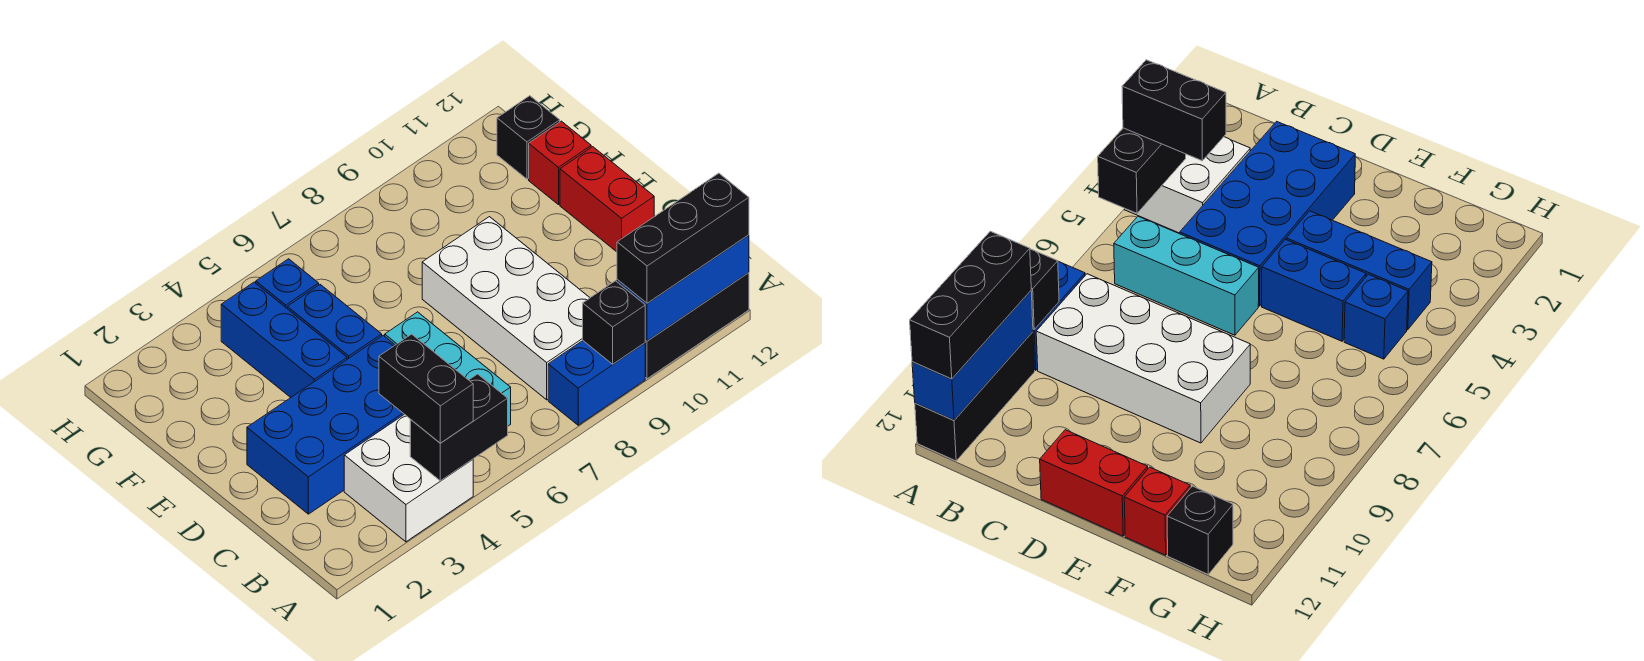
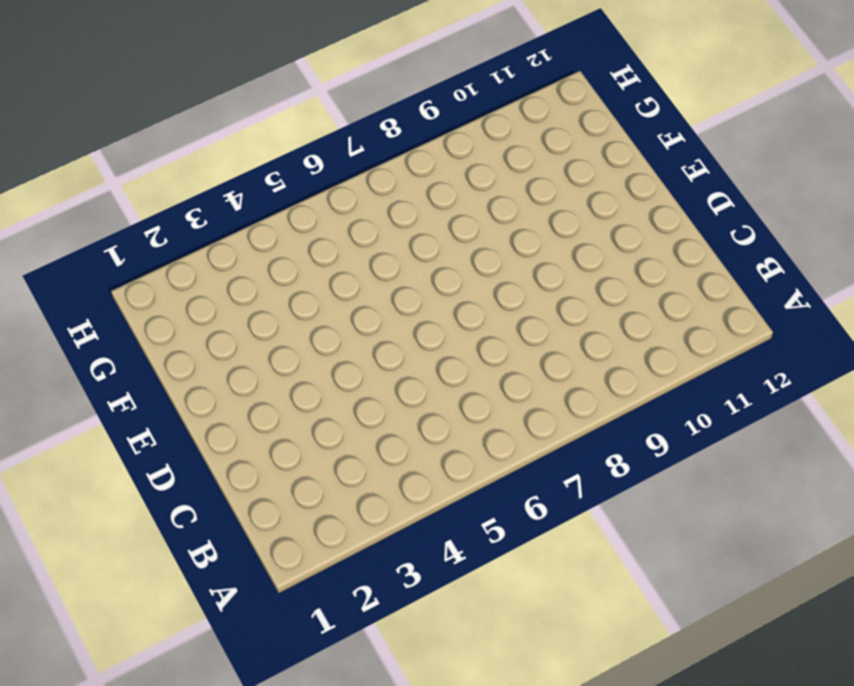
none -> white 2x2 brick [344,414,473,542]
none -> blue 1x2 brick [548,341,645,425]
none -> black 1x3 brick [645,273,749,379]

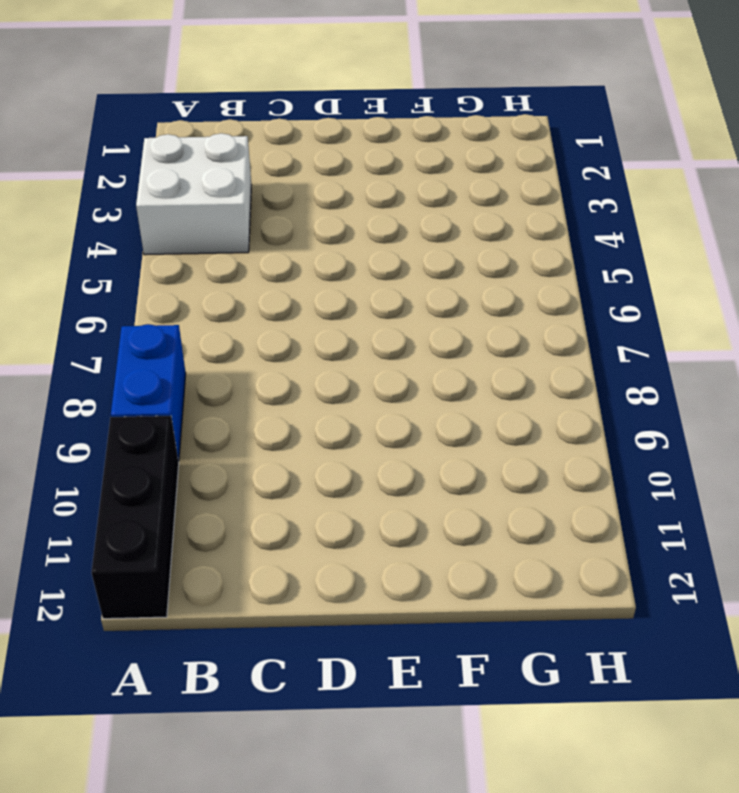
none -> cyan 1x3 brick [385,312,511,426]
none -> white 2x4 brick [422,217,590,400]
none -> blue 2x4 brick [247,335,404,514]

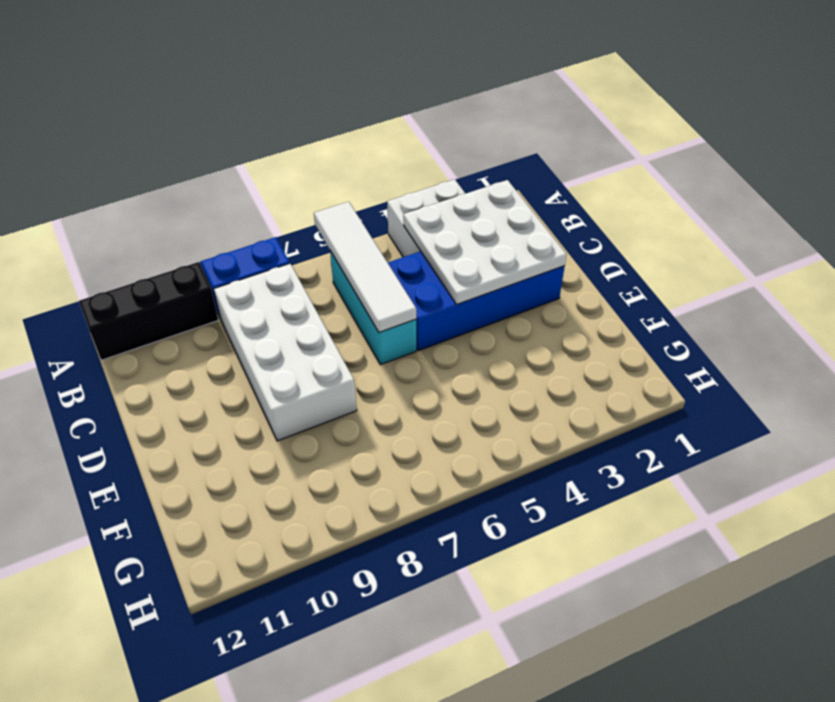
white 1x4 tile [314,202,416,332] -> none
white 3x3 plate [403,180,566,304] -> none
none -> red 1x2 brick [560,147,654,252]
none -> blue 1x3 brick [221,282,347,398]
none -> blue 1x2 brick [287,285,382,359]

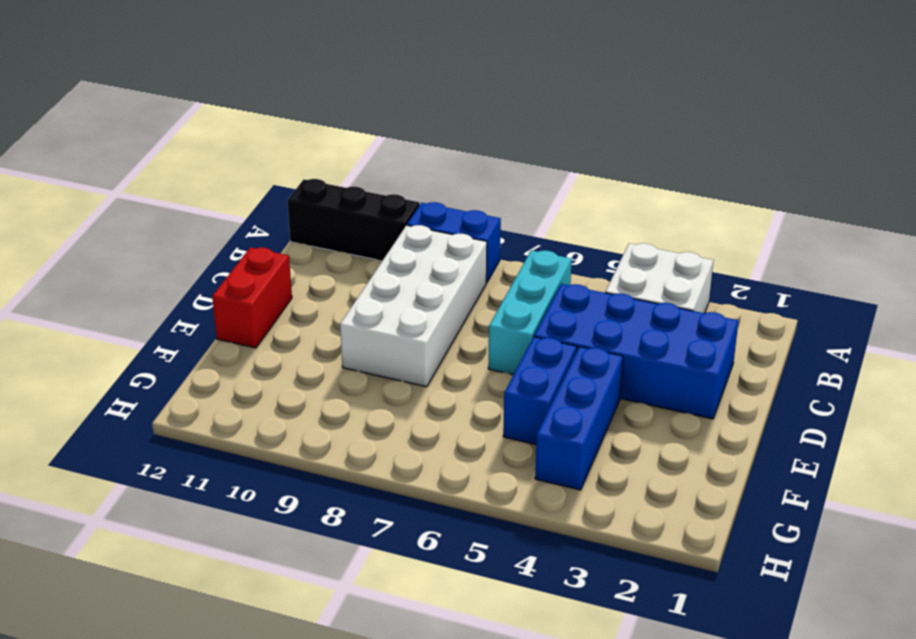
none -> red 1x1 brick [529,121,591,205]
none -> blue 1x1 brick [256,259,319,308]
none -> black 1x1 brick [497,96,560,179]

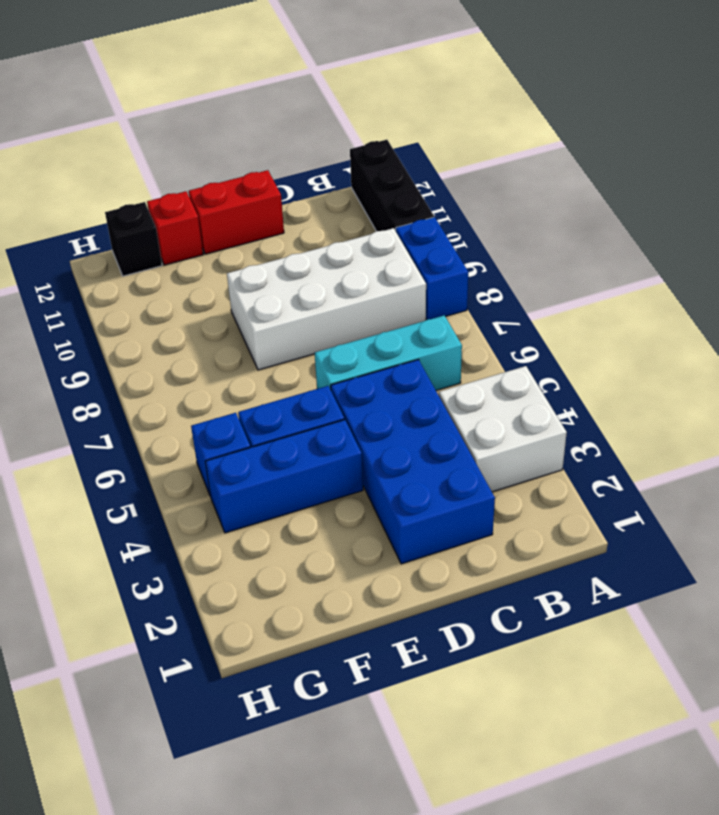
none -> black 1x2 brick [410,374,508,481]
none -> black 1x1 brick [583,281,645,364]
none -> blue 1x3 brick [617,235,749,341]

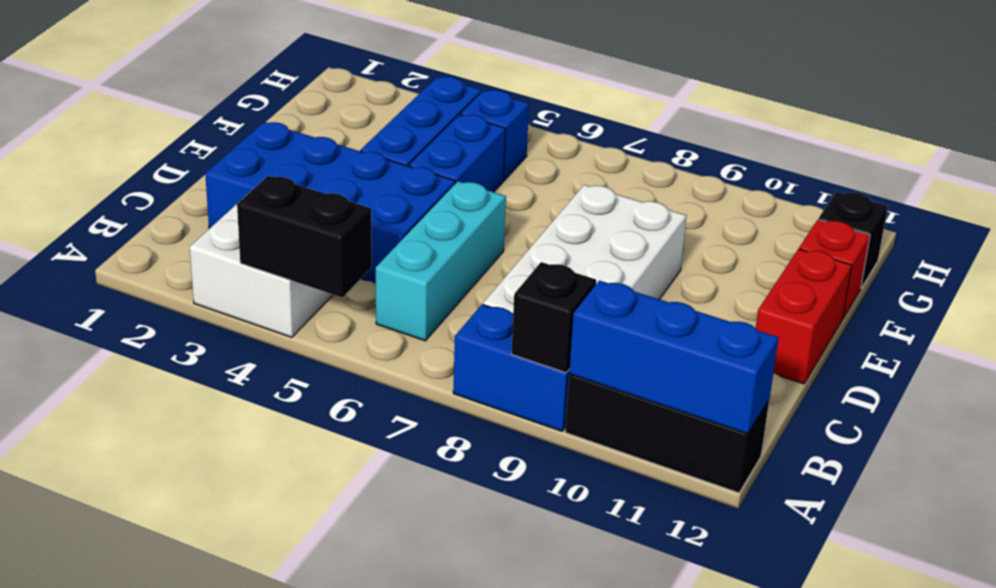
none -> black 1x2 brick [379,334,473,443]
none -> black 1x3 brick [617,173,749,303]

